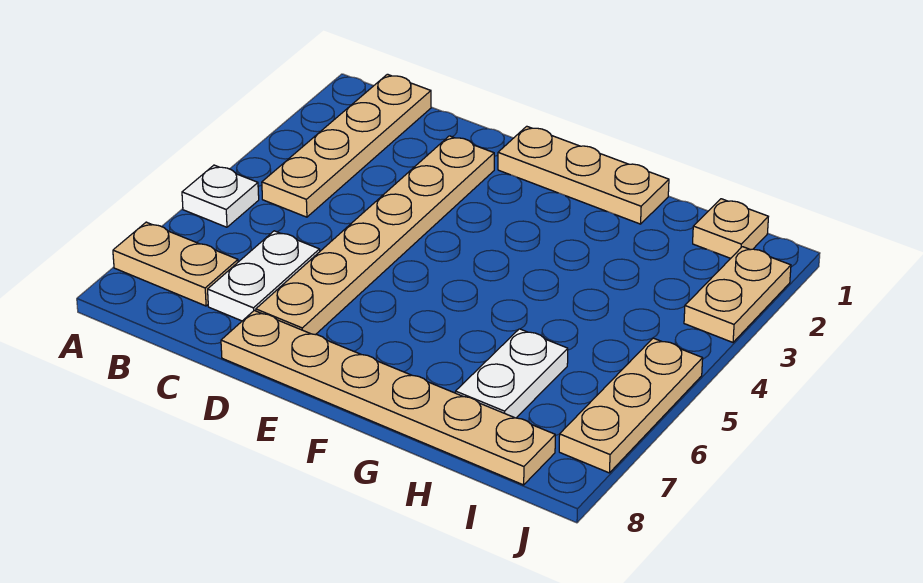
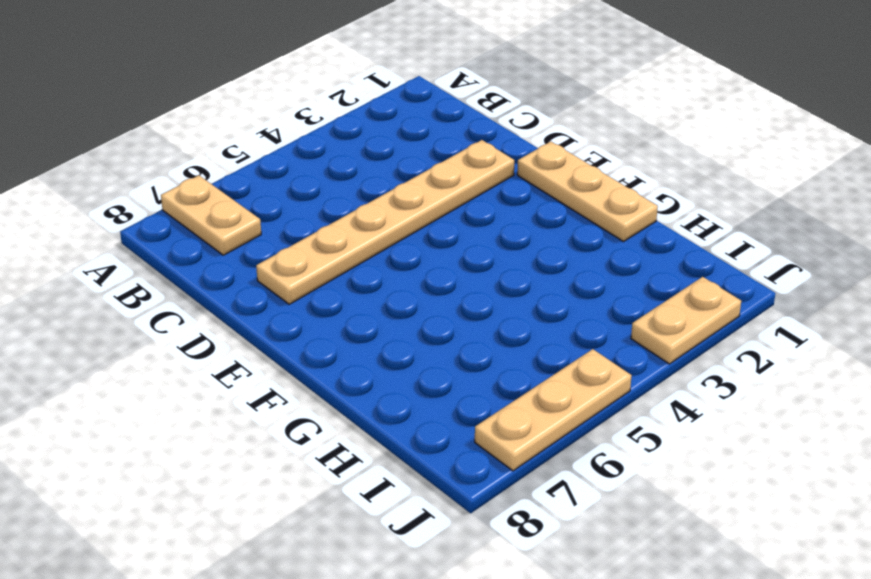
none -> white 1x1 plate [182,165,259,227]
none -> tan 1x4 plate [262,74,431,217]

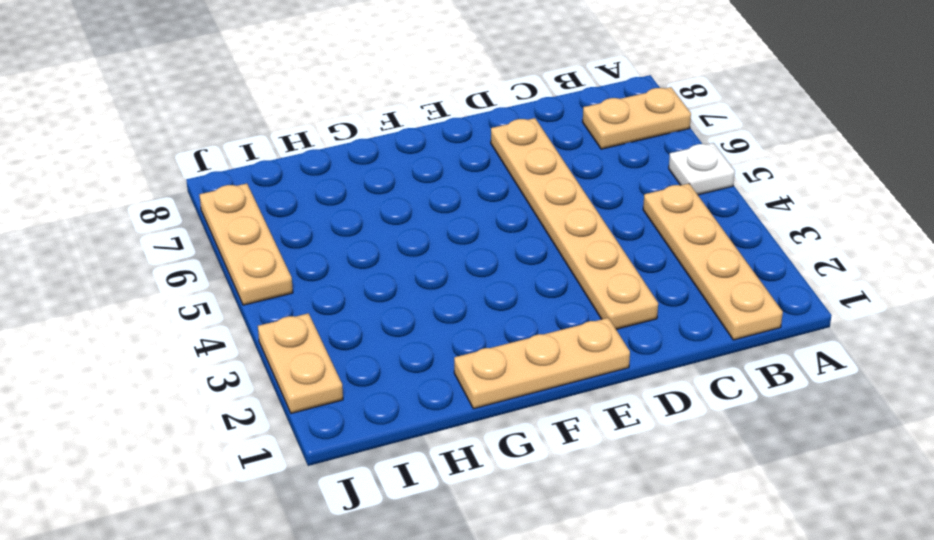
none -> white 1x2 plate [208,231,320,321]
none -> tan 1x6 plate [221,311,555,485]

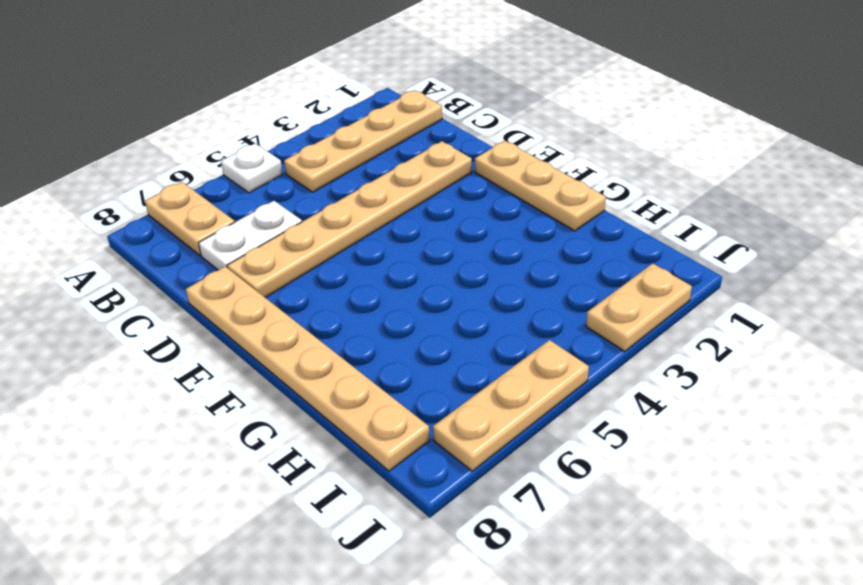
none -> white 1x2 plate [456,329,568,418]
none -> tan 1x1 plate [693,199,768,258]

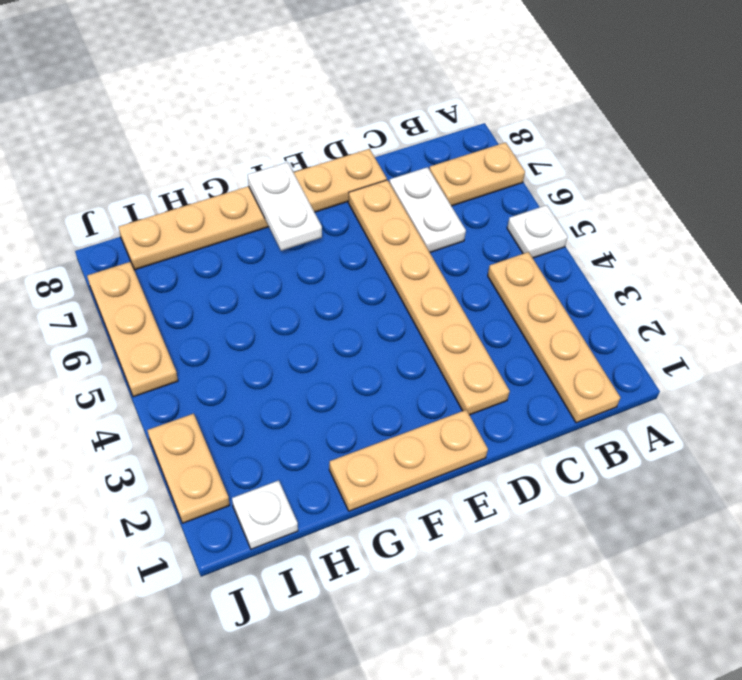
white 1x2 plate [248,162,322,251] -> white 1x2 plate moved to [456,329,568,418]
white 1x1 plate [232,480,298,549] -> tan 1x1 plate [693,199,768,258]

